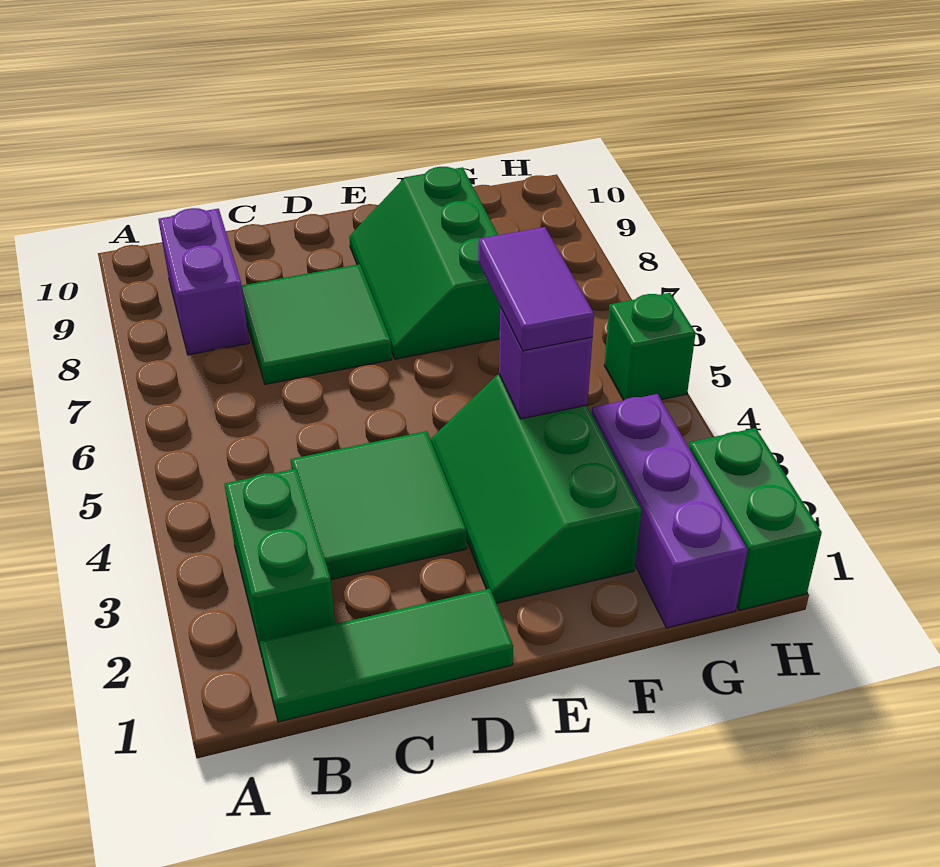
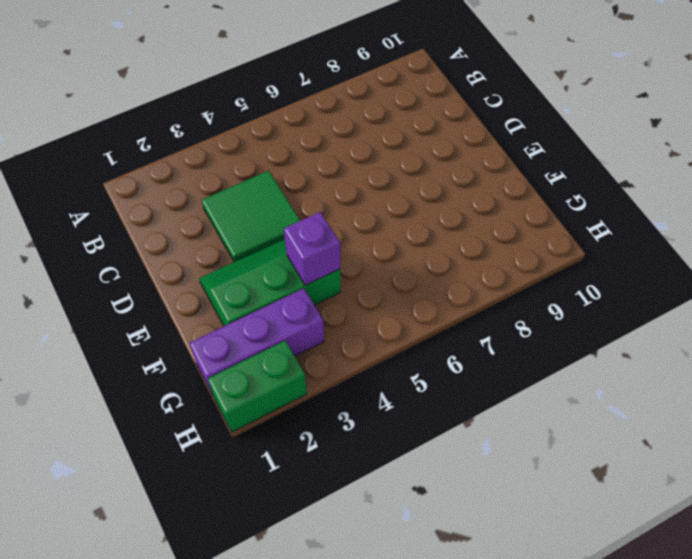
none -> green 1x3 tile [260,589,513,722]
none -> green 1x2 brick [224,469,335,655]
none -> purple 1x2 brick [158,208,249,355]

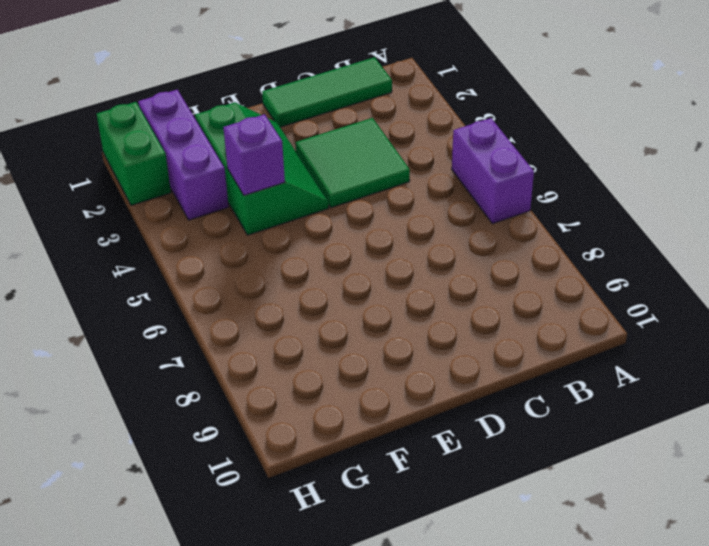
purple 1x2 brick [452,118,534,224] -> purple 1x2 brick moved to [158,208,249,355]
none -> green 1x2 brick [224,469,335,655]
none -> green 2x2 tile [242,264,392,384]
none -> green 2x3 slope [349,167,501,359]

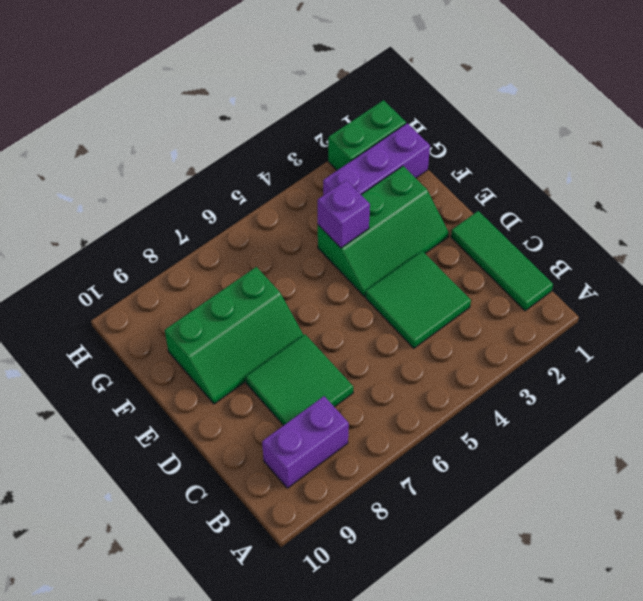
none -> green 1x2 brick [224,469,335,655]
none -> green 1x1 brick [604,293,696,400]
none -> purple 1x2 tile [478,227,594,351]

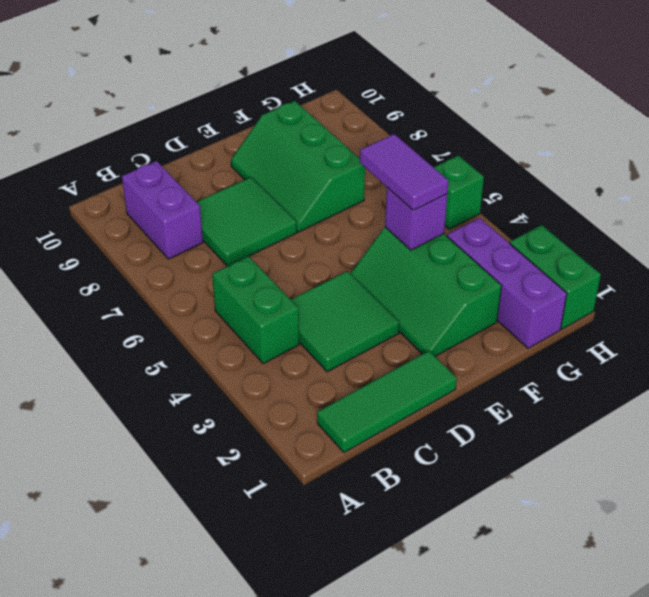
green 1x2 brick [212,256,299,364] -> green 1x2 brick moved to [224,469,335,655]

